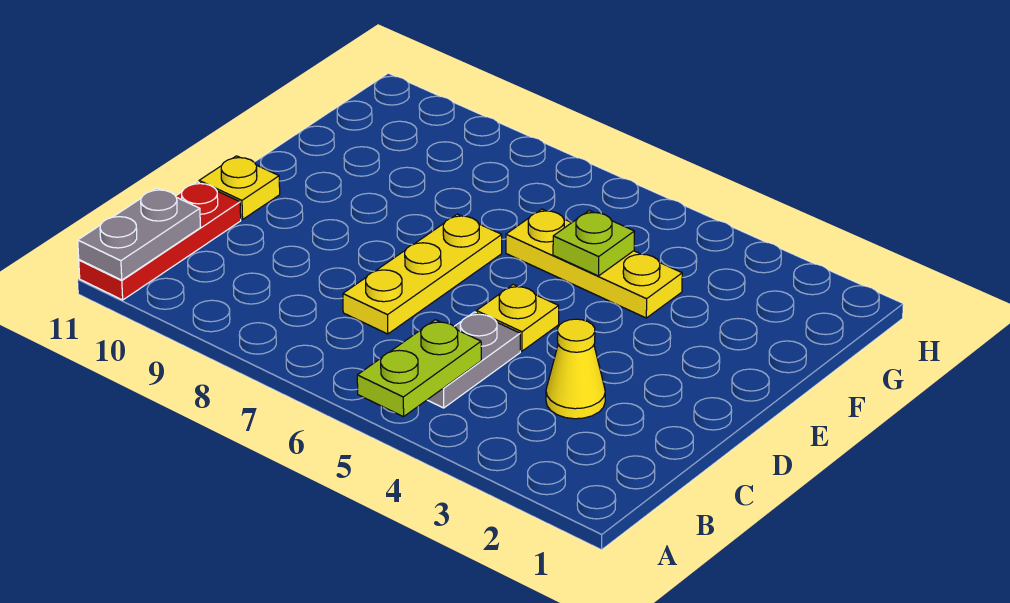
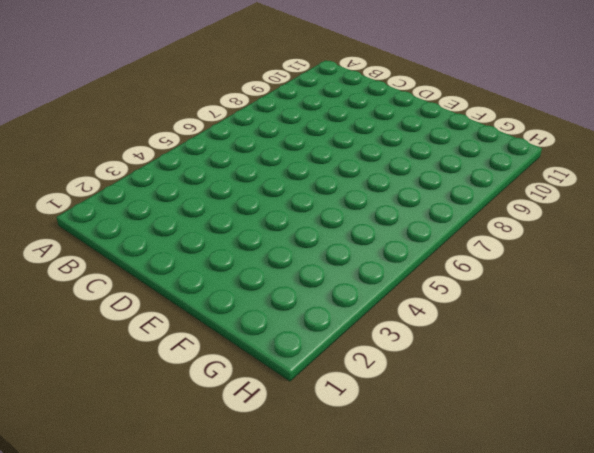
none -> red 1x3 plate [79,182,241,300]
none -> grey 1x2 plate [428,312,520,408]

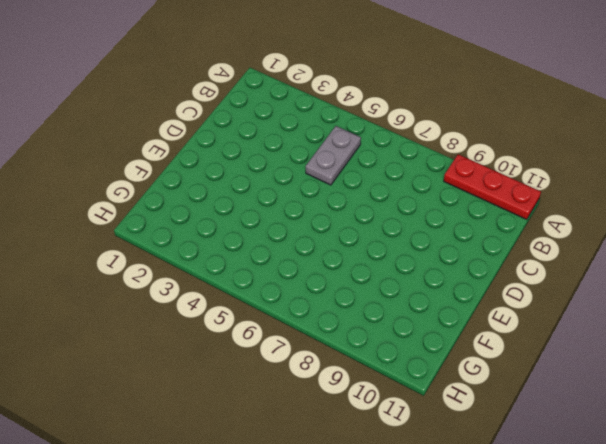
red 1x3 plate [444,154,541,220] -> red 1x3 plate turned to [79,182,241,300]
none -> yellow 1x1 cone [546,319,605,419]
none -> yellow 1x3 plate [343,214,502,334]

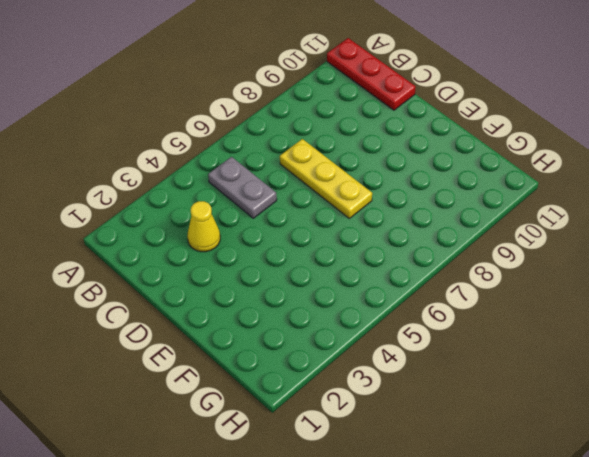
none -> yellow 1x1 plate [476,284,559,351]
none -> yellow 1x1 plate [199,156,280,220]

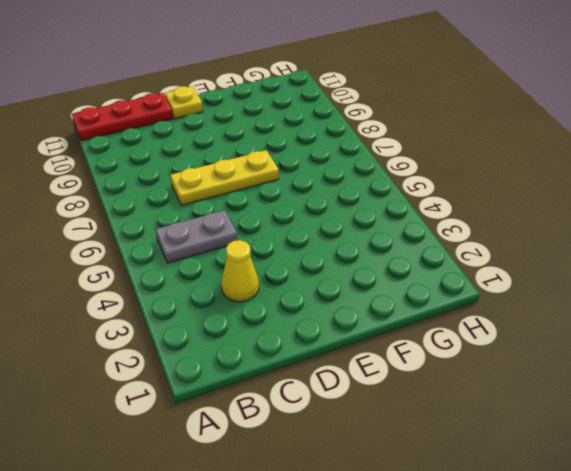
none -> yellow 1x1 plate [476,284,559,351]
none -> yellow 1x3 plate [506,209,682,318]

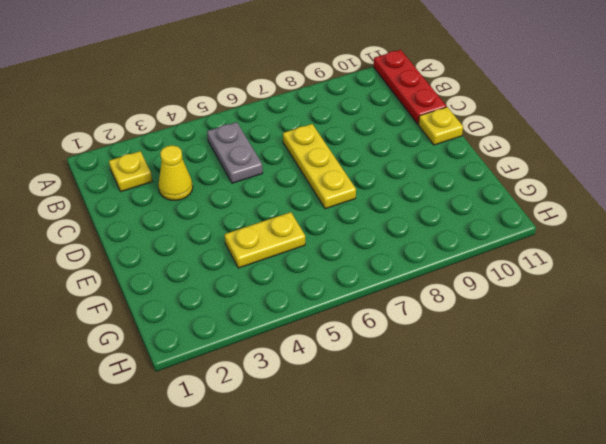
yellow 1x1 plate [109,151,152,192] -> yellow 1x1 plate moved to [476,284,559,351]
yellow 1x2 plate [225,212,305,268] -> yellow 1x3 plate [506,209,682,318]
none -> lime 1x2 plate [357,320,481,417]
none -> grey 1x2 plate [78,188,201,280]

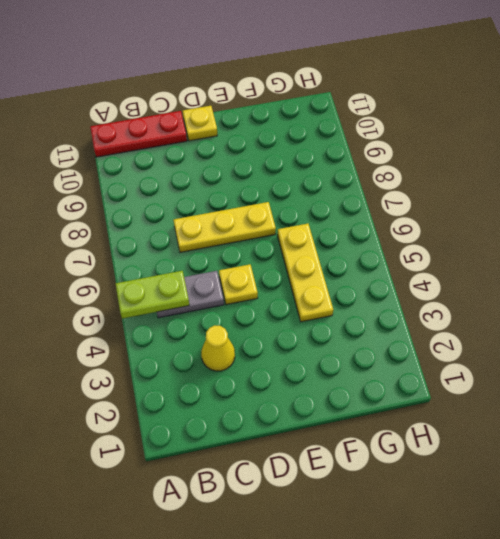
none -> grey 1x2 plate [78,188,201,280]
none -> lime 1x1 plate [553,211,635,276]

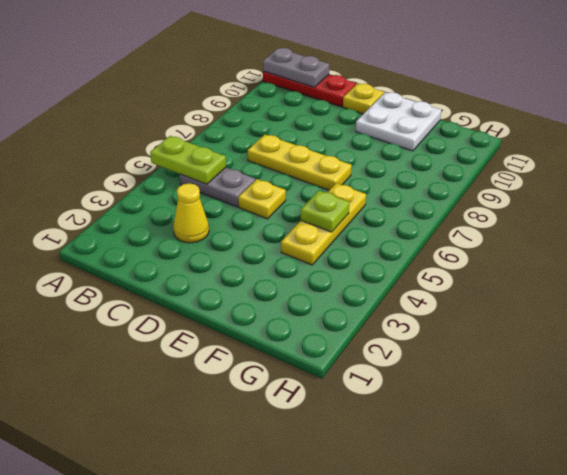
white 2x2 plate [356,92,441,151] -> none

